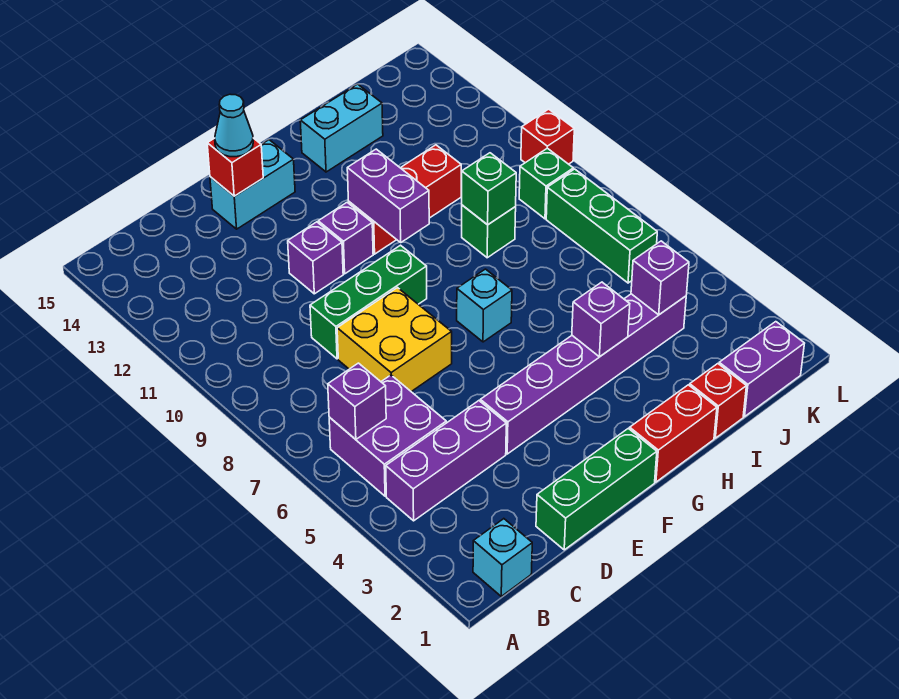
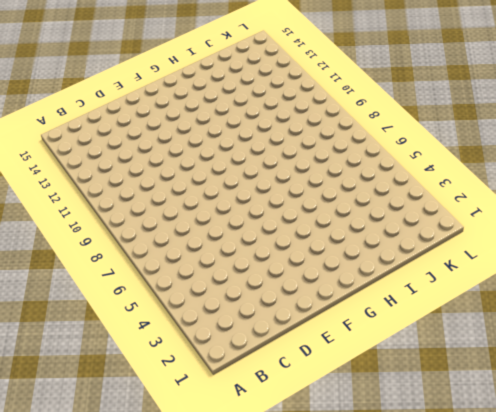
none -> cyan 1x1 brick [473,519,532,596]
none -> purple 1x3 brick [386,401,506,521]
none -> purple 2x2 brick [329,375,446,496]

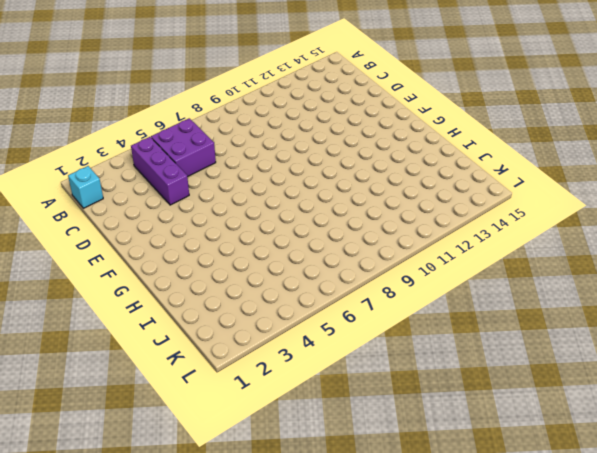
none -> green 1x3 brick [536,428,657,550]
none -> yellow 2x2 brick [337,288,452,392]
none -> green 1x3 brick [310,245,427,359]

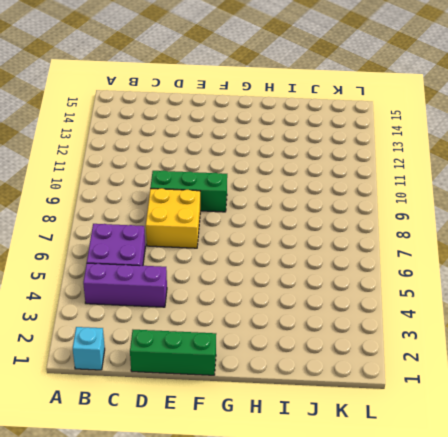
none -> purple 1x6 brick [480,294,686,454]
none -> purple 1x1 brick [288,222,343,294]
none -> cyan 1x2 brick [210,140,295,229]

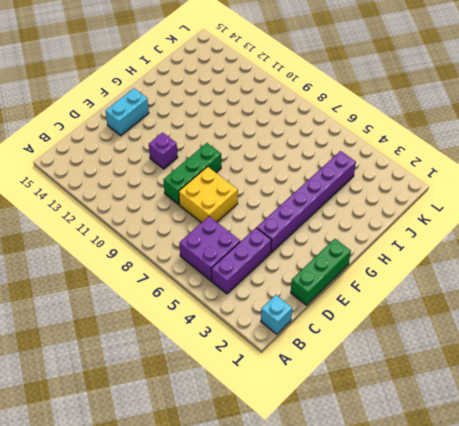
none -> purple 1x1 brick [318,203,373,274]
none -> red 1x2 brick [630,385,717,482]
none -> cyan 1x1 brick [457,269,512,342]

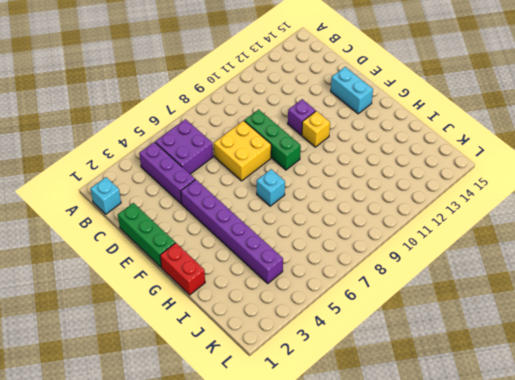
yellow 1x1 brick [302,111,330,147] -> purple 1x1 brick [318,203,373,274]
none -> red 1x3 brick [349,145,461,254]
none -> cyan 1x2 brick [300,84,383,172]
none -> red 1x1 brick [690,364,746,438]

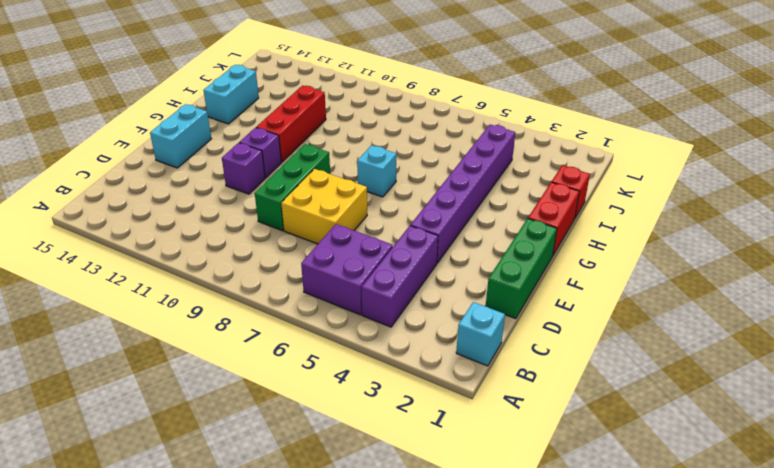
none -> green 1x1 brick [462,205,516,258]
none -> purple 1x2 brick [719,322,805,417]
none -> green 1x3 brick [546,169,657,283]

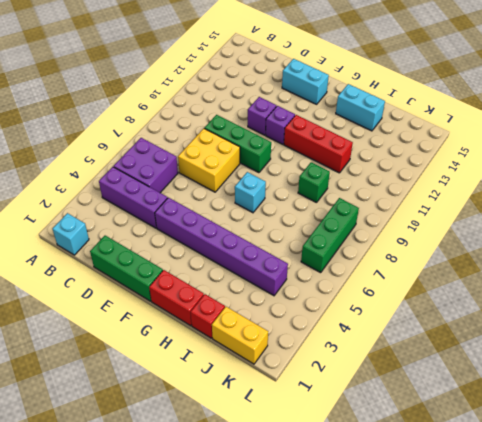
yellow 1x2 brick [212,307,268,364] -> purple 1x2 brick [719,322,805,417]
none -> green 1x1 brick [519,148,573,219]
none -> red 1x1 brick [521,109,574,164]
none -> purple 1x1 brick [328,363,386,439]

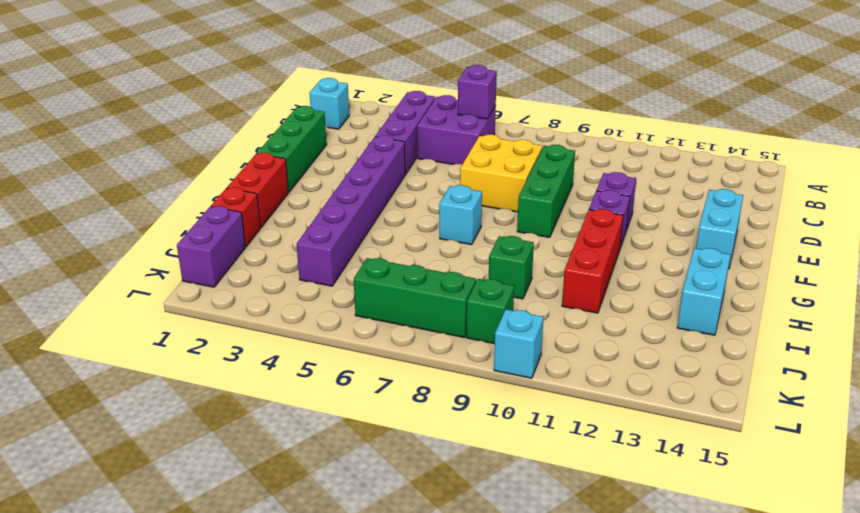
cyan 1x1 brick [494,309,543,378] -> red 1x1 brick [521,109,574,164]
none -> red 1x1 brick [207,138,263,196]
none -> purple 1x2 brick [347,149,429,242]
none -> purple 1x1 brick [572,282,630,357]

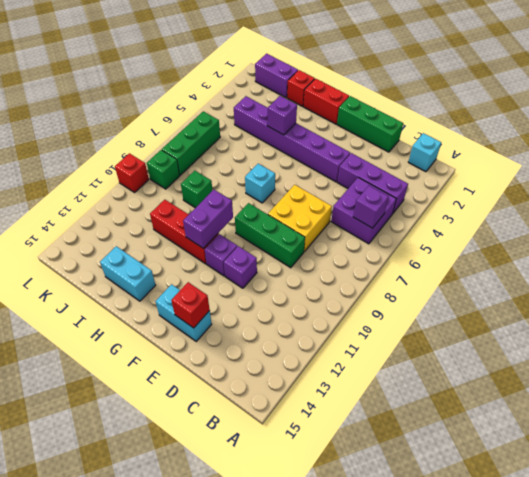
none -> green 1x1 brick [461,153,516,225]
none -> purple 1x1 brick [631,241,689,315]
none -> cyan 1x1 cone [215,94,253,157]

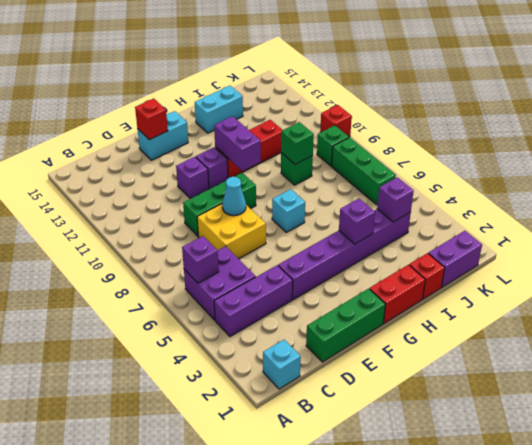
cyan 1x1 cone [222,177,246,216] -> cyan 1x1 cone moved to [215,94,253,157]

